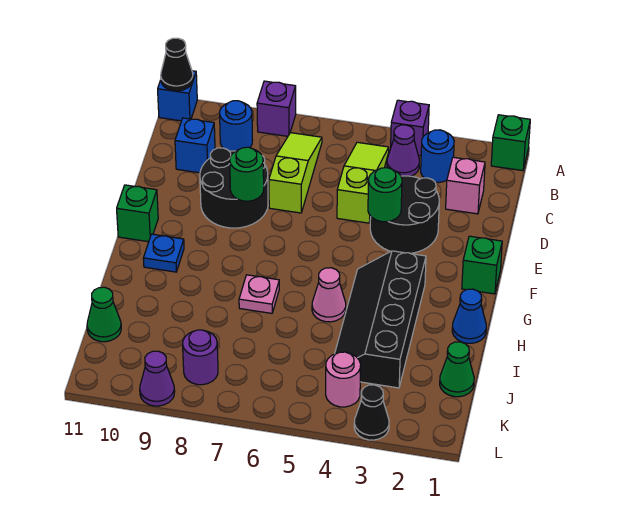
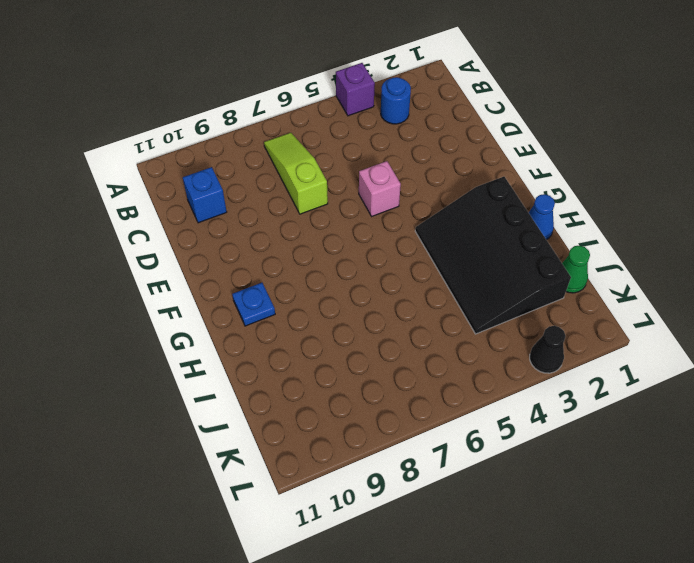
pink 1x1 brick [359,161,401,216] -> pink 1x1 brick moved to [446,157,485,214]
black 3x4 slope [415,177,571,334] -> black 2x4 slope [335,251,426,388]
none -> green 1x1 brick [491,115,530,171]
none -> purple 1x1 brick [257,81,296,136]
none -> blue 1x1 brick [158,71,197,121]

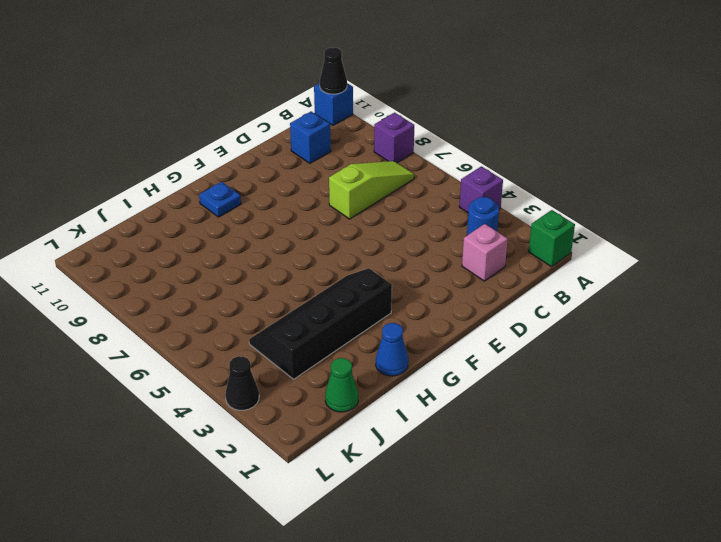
none -> purple 1x1 cone [387,125,419,176]
none -> lime 1x3 slope [337,142,389,223]
none -> blue 1x1 round brick [220,101,253,151]

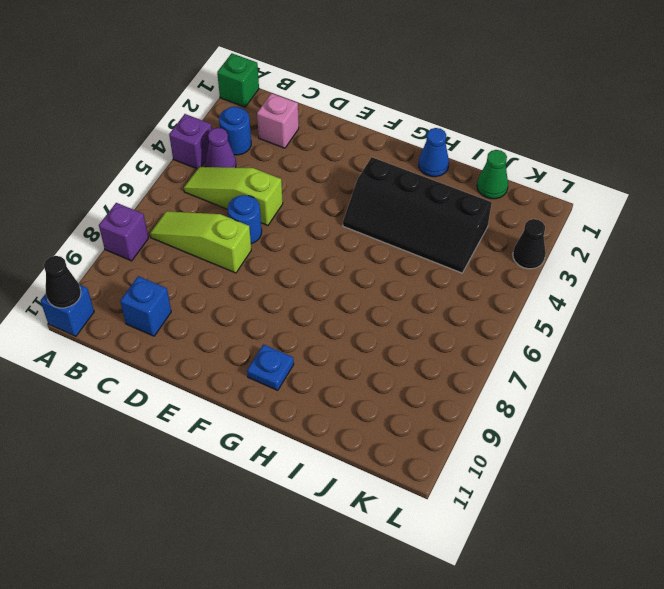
blue 1x1 round brick [228,195,262,244] -> blue 1x1 round brick moved to [220,101,253,151]
none -> black 2x2 round brick [370,176,439,253]
none -> black 2x2 round brick [200,148,268,228]
none -> green 1x1 brick [462,236,502,294]

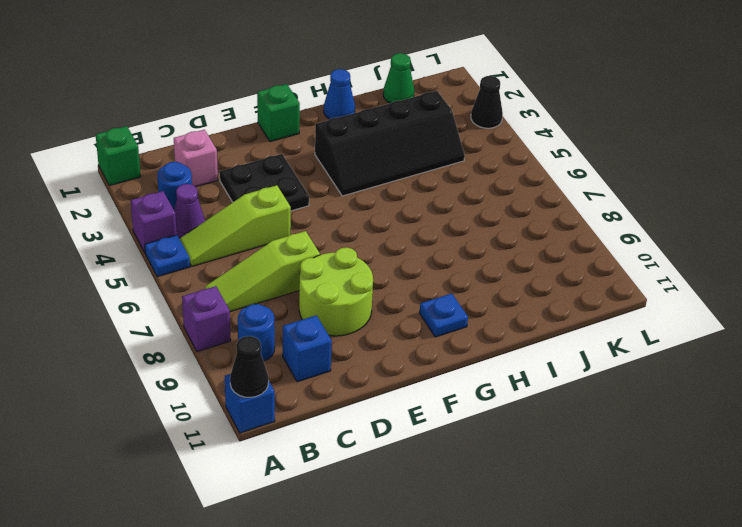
blue 1x1 plate [145,235,190,277] -> none
black 2x2 plate [220,154,309,211] -> black 2x2 round brick [370,176,439,253]
lime 2x2 round brick [299,247,373,336] -> black 2x2 round brick [200,148,268,228]
none -> green 1x1 brick [117,185,158,242]
none -> pink 1x1 cone [312,268,346,322]
none -> pink 1x1 plate [239,275,279,313]

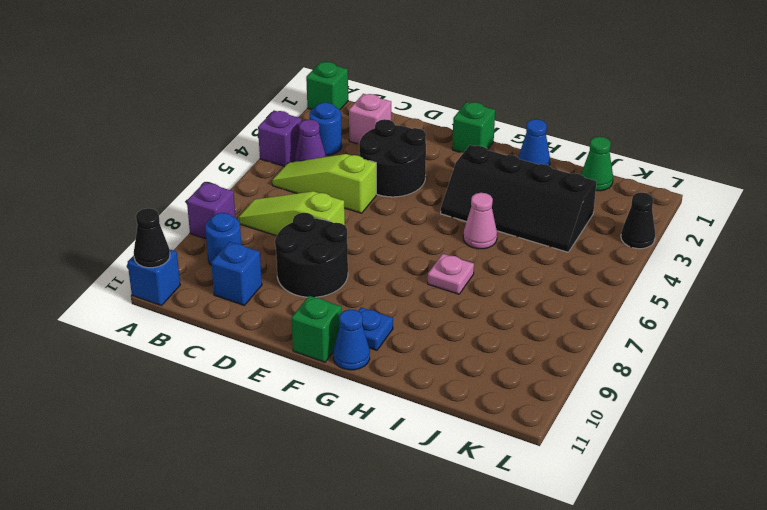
blue 1x1 cone [333,309,370,370] -> none
none -> green 1x1 cone [87,287,121,342]
none -> pink 1x1 round brick [326,352,361,407]
none -> purple 1x1 round brick [183,330,218,385]

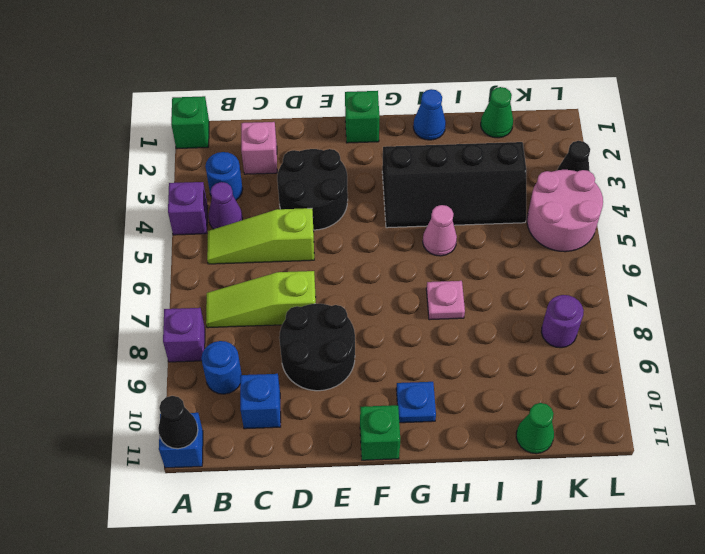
pink 2x2 round brick [527,170,603,252] -> pink 1x1 round brick [326,352,361,407]
none -> purple 1x1 cone [140,351,175,406]
none -> green 1x1 round brick [368,168,402,222]
none -> green 1x1 round brick [230,147,264,201]

